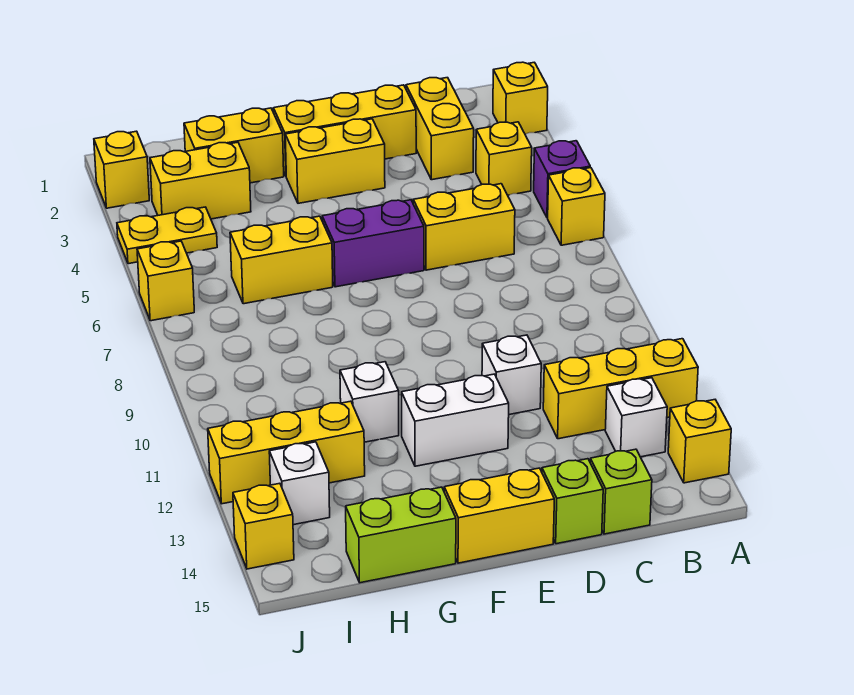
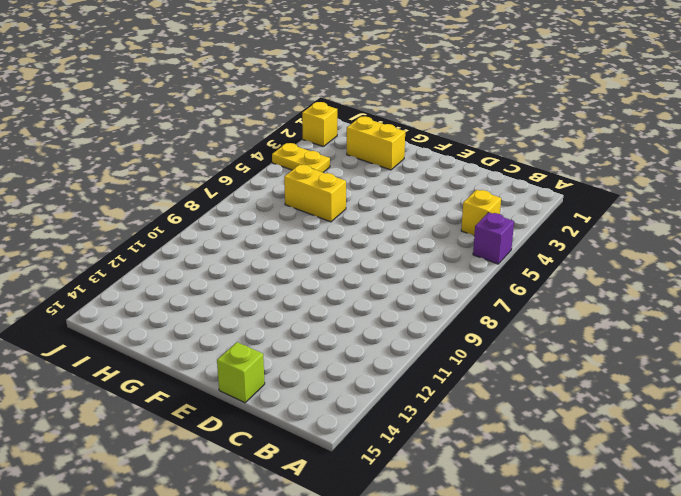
none -> yellow 1x1 brick [493,62,548,134]
none -> yellow 1x1 brick [548,168,605,245]
none -> yellow 1x3 brick [543,339,698,439]

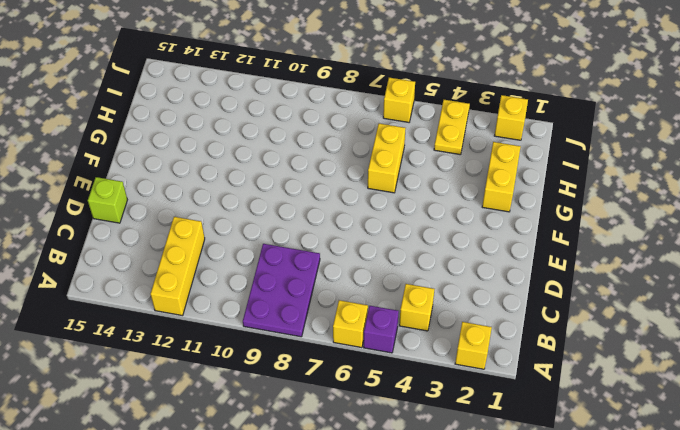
purple 2x3 plate [243,244,320,337] -> none
none -> yellow 1x1 brick [668,400,731,483]
none -> white 1x1 brick [605,378,667,457]
none -> yellow 1x2 brick [406,78,474,180]

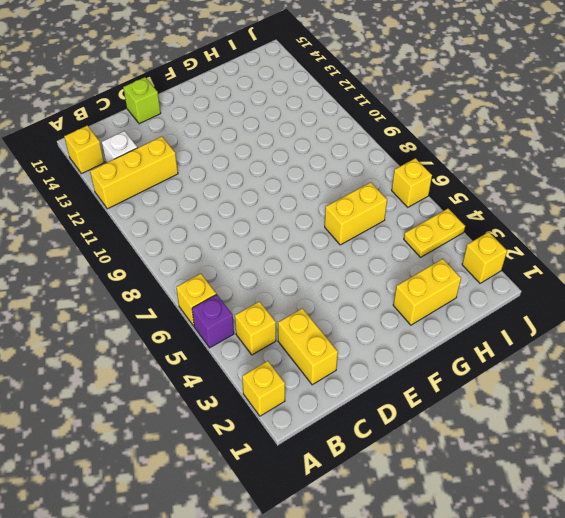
none -> yellow 1x2 brick [413,184,515,270]
none -> lime 1x1 brick [590,449,652,534]
none -> yellow 1x3 brick [273,85,416,176]

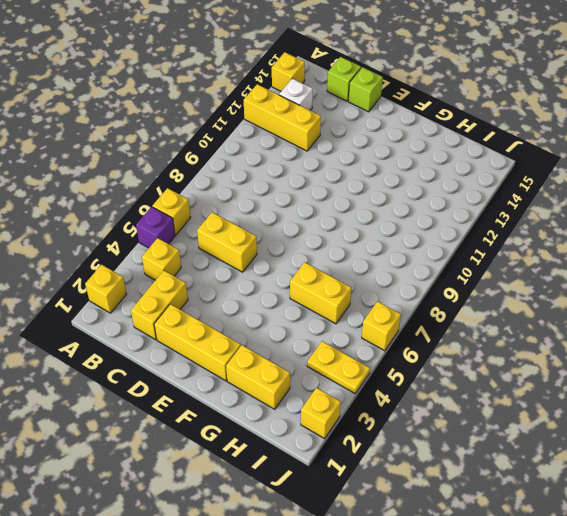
none -> white 1x1 brick [482,335,541,415]
none -> yellow 1x2 brick [285,119,385,203]
none -> purple 1x2 brick [322,200,424,287]

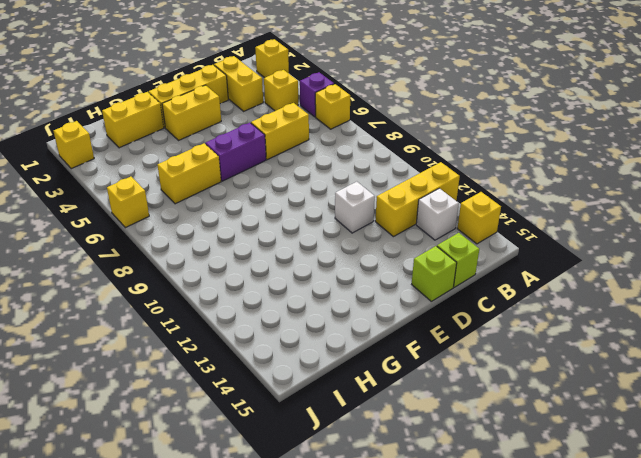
none -> white 1x2 brick [402,374,509,466]
none -> yellow 1x2 brick [444,468,554,563]
none -> white 1x1 brick [340,362,399,442]

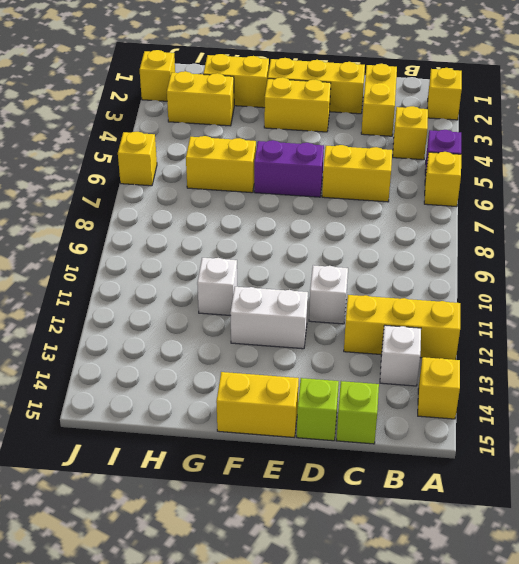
none -> lime 1x2 brick [346,487,456,583]
none -> yellow 1x3 brick [208,401,365,504]
none -> yellow 1x2 plate [117,207,217,264]

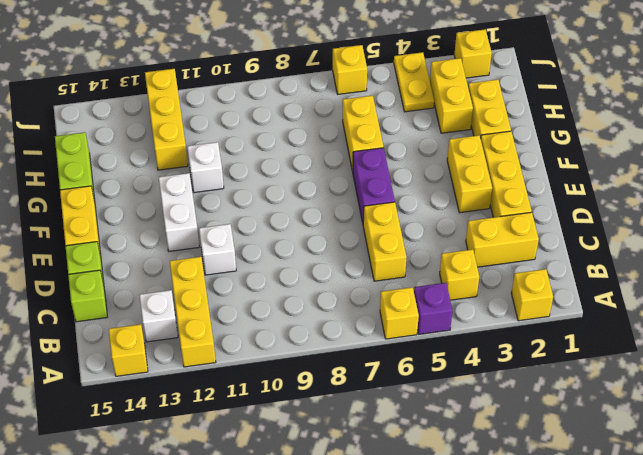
none -> white 1x1 brick [269,442,330,525]
none -> yellow 1x1 brick [233,483,294,569]

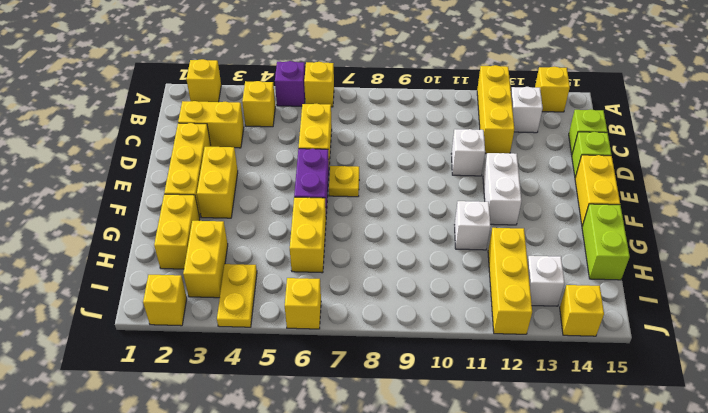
yellow 1x1 plate [329,166,359,197] -> none

